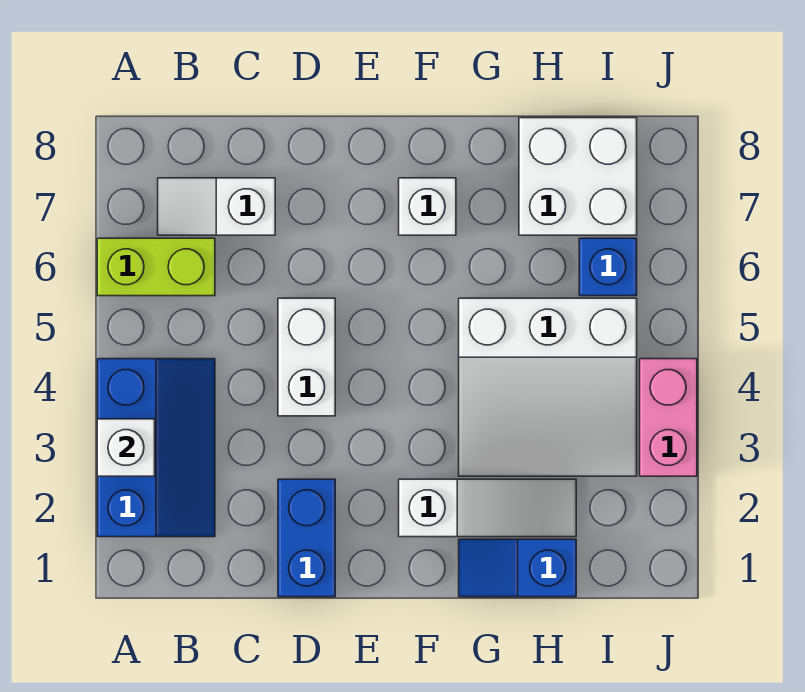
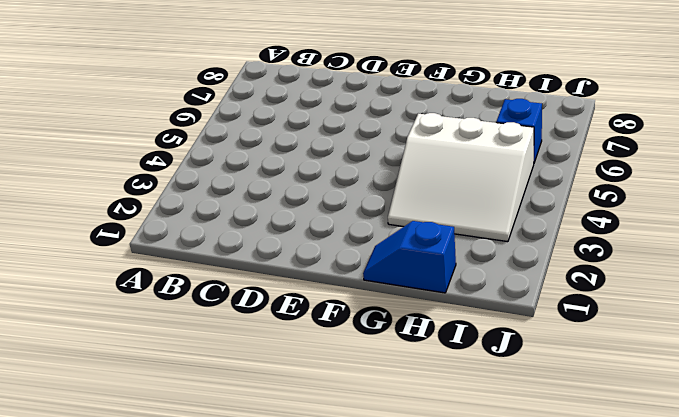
none -> blue 2x3 slope [97,359,215,537]
none -> lime 1x2 brick [97,238,215,296]
none -> white 1x2 slope [158,178,275,235]

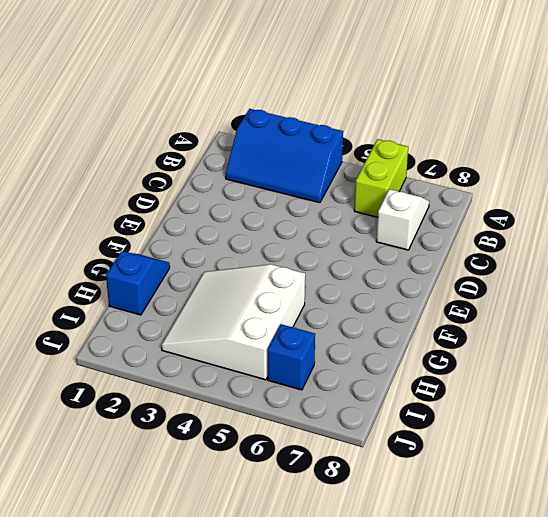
none -> blue 1x2 brick [278,479,335,597]
none -> white 1x2 brick [278,298,335,416]
none -> white 1x3 slope [399,479,576,537]

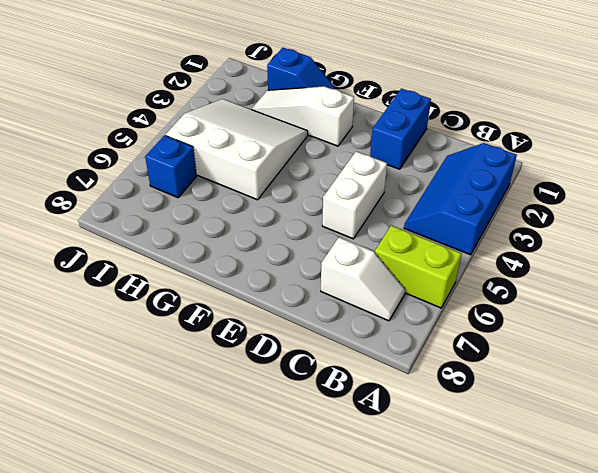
none -> white 1x1 brick [399,178,456,235]
none -> white 2x2 brick [519,118,637,235]
none -> pink 1x2 brick [640,359,697,476]

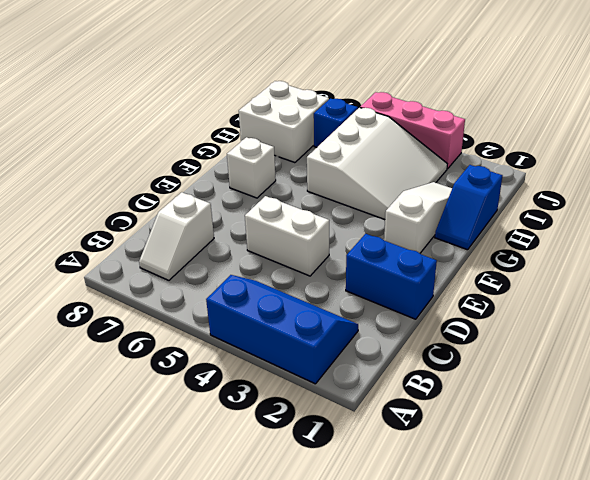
pink 1x3 brick [360,92,465,169] -> pink 1x2 brick [640,359,697,476]
none -> lime 1x2 brick [97,238,215,296]
none -> white 1x1 brick [97,419,155,476]

